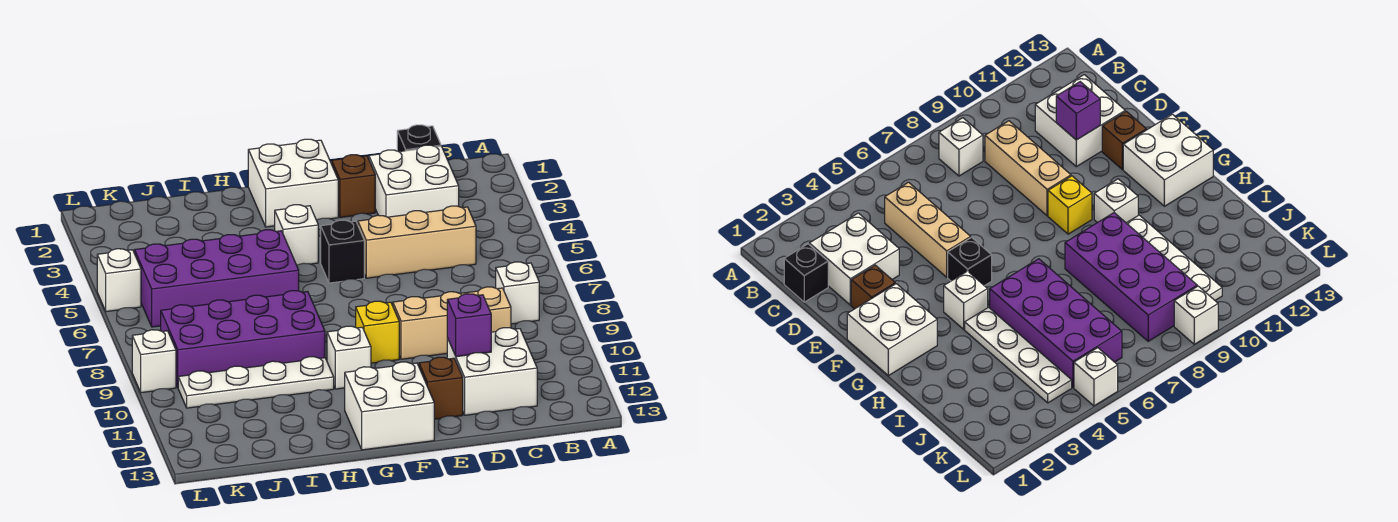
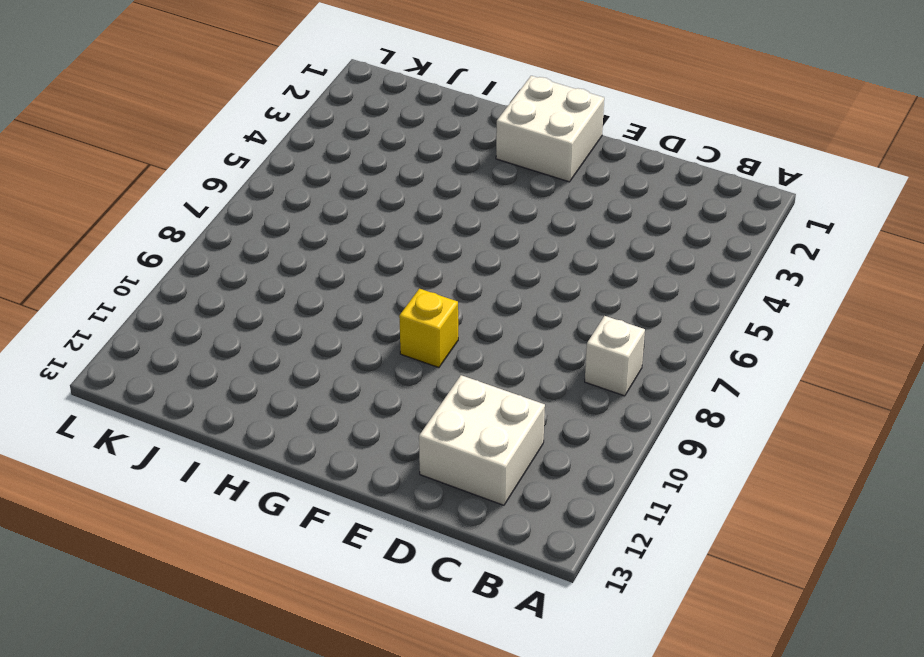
none -> black 1x1 brick [397,125,441,152]
none -> white 2x2 brick [369,145,459,217]
none -> tan 1x3 brick [358,206,476,278]

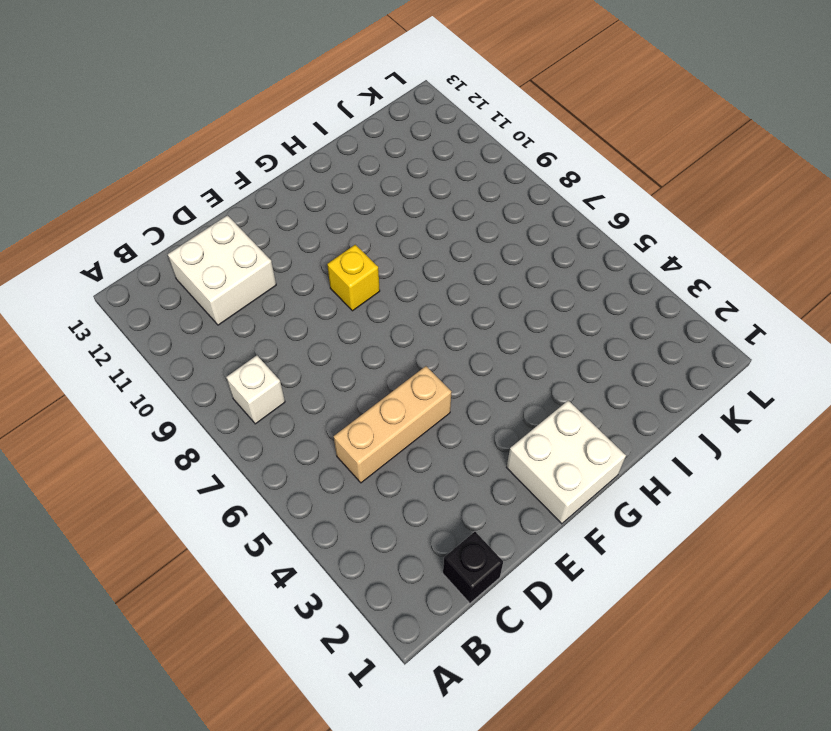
none -> white 2x2 brick [369,145,459,217]
none -> tan 1x3 brick [393,287,511,359]
none -> brown 1x1 brick [332,155,375,218]

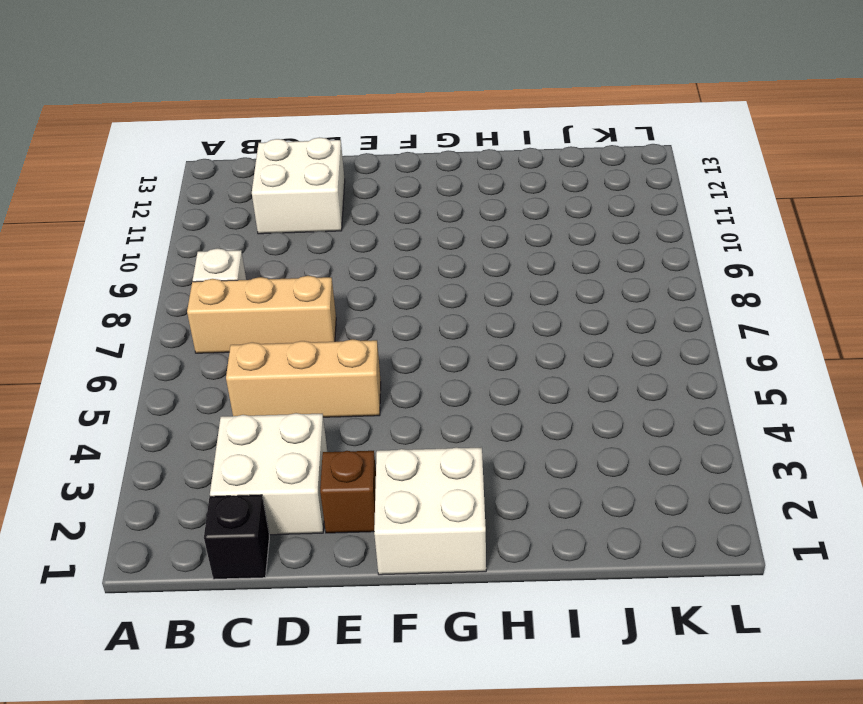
tan 1x3 brick [187,276,336,353] -> tan 1x3 brick moved to [393,287,511,359]
none -> brown 1x1 brick [419,357,463,419]
none -> black 1x1 brick [321,220,364,283]
none -> yellow 1x1 brick [356,301,399,363]

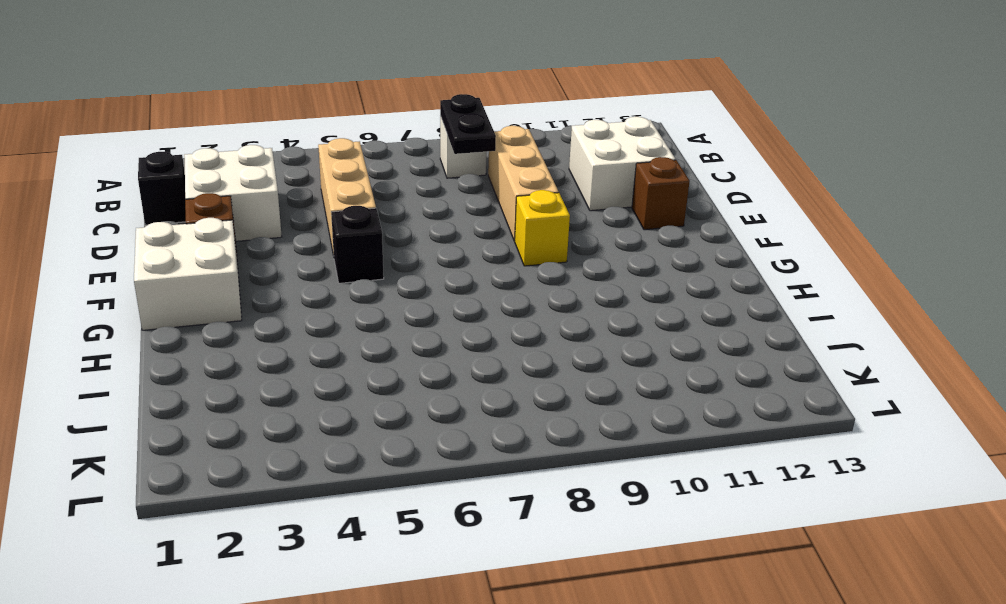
black 1x2 plate [440,94,496,154] -> none
none -> white 2x2 brick [345,362,434,450]
none -> white 1x1 brick [275,205,318,265]
none -> white 1x1 brick [327,326,371,389]

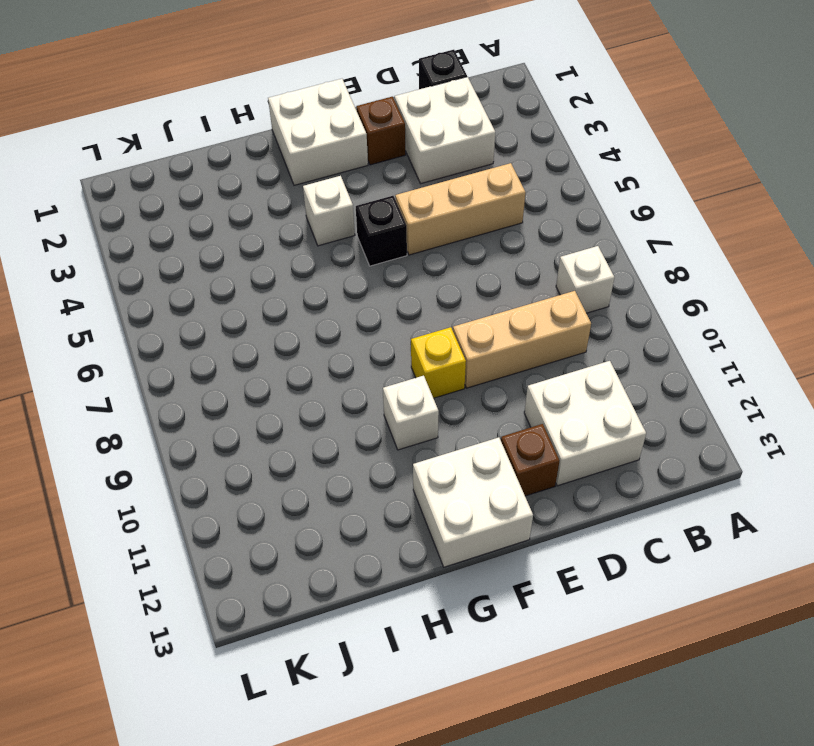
none -> white 1x4 plate [965,307,1072,403]
none -> purple 2x4 brick [135,230,299,327]
none -> purple 2x4 brick [161,291,325,387]

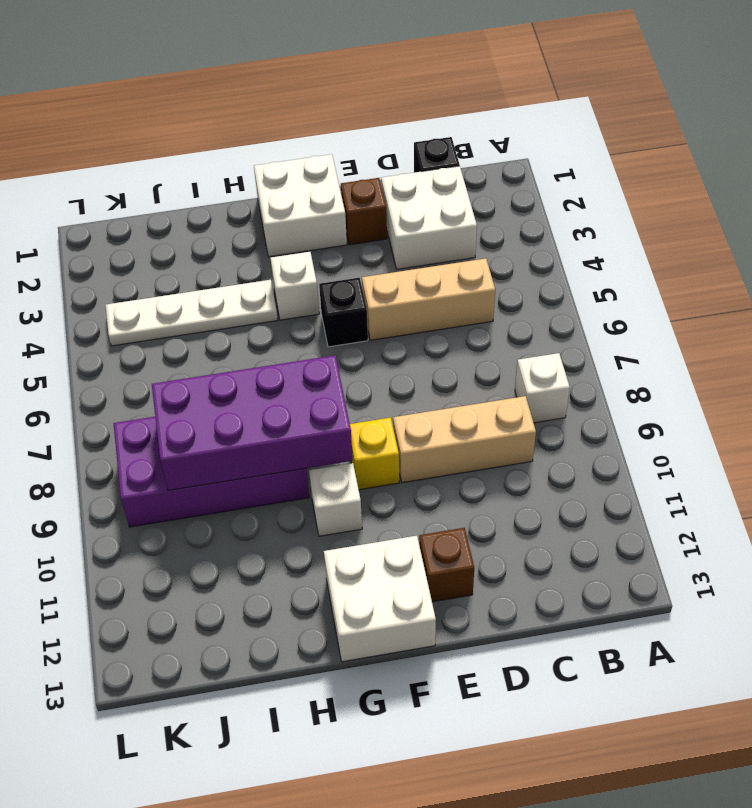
purple 2x4 brick [152,355,353,491] -> purple 2x4 brick moved to [135,230,299,327]
none -> white 2x2 brick [447,328,537,415]
none -> white 1x4 plate [178,357,334,408]
none -> white 1x1 brick [97,249,141,312]

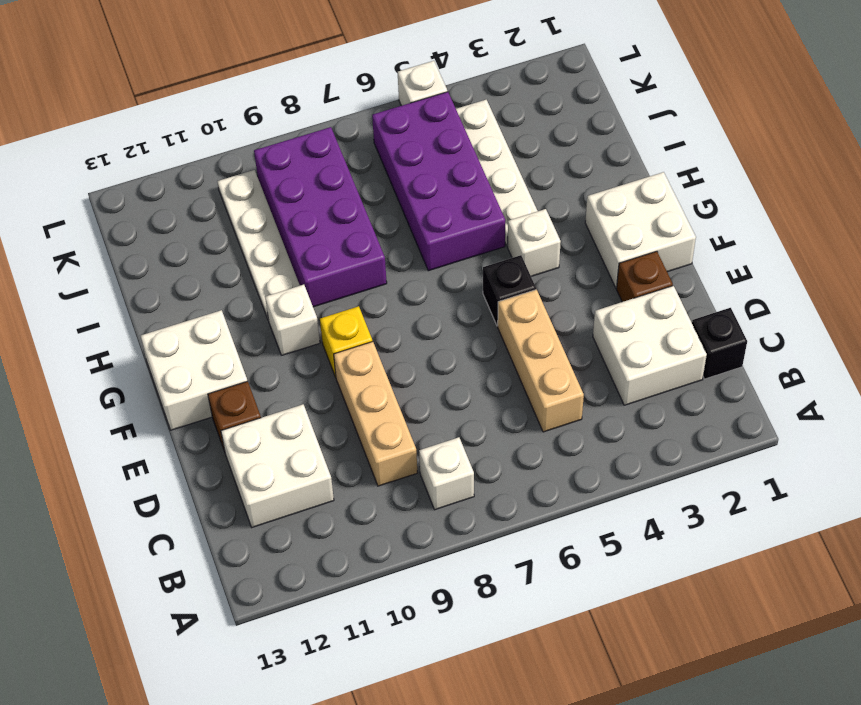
none -> white 1x1 brick [132,330,176,393]
none -> purple 1x1 brick [447,294,491,357]

